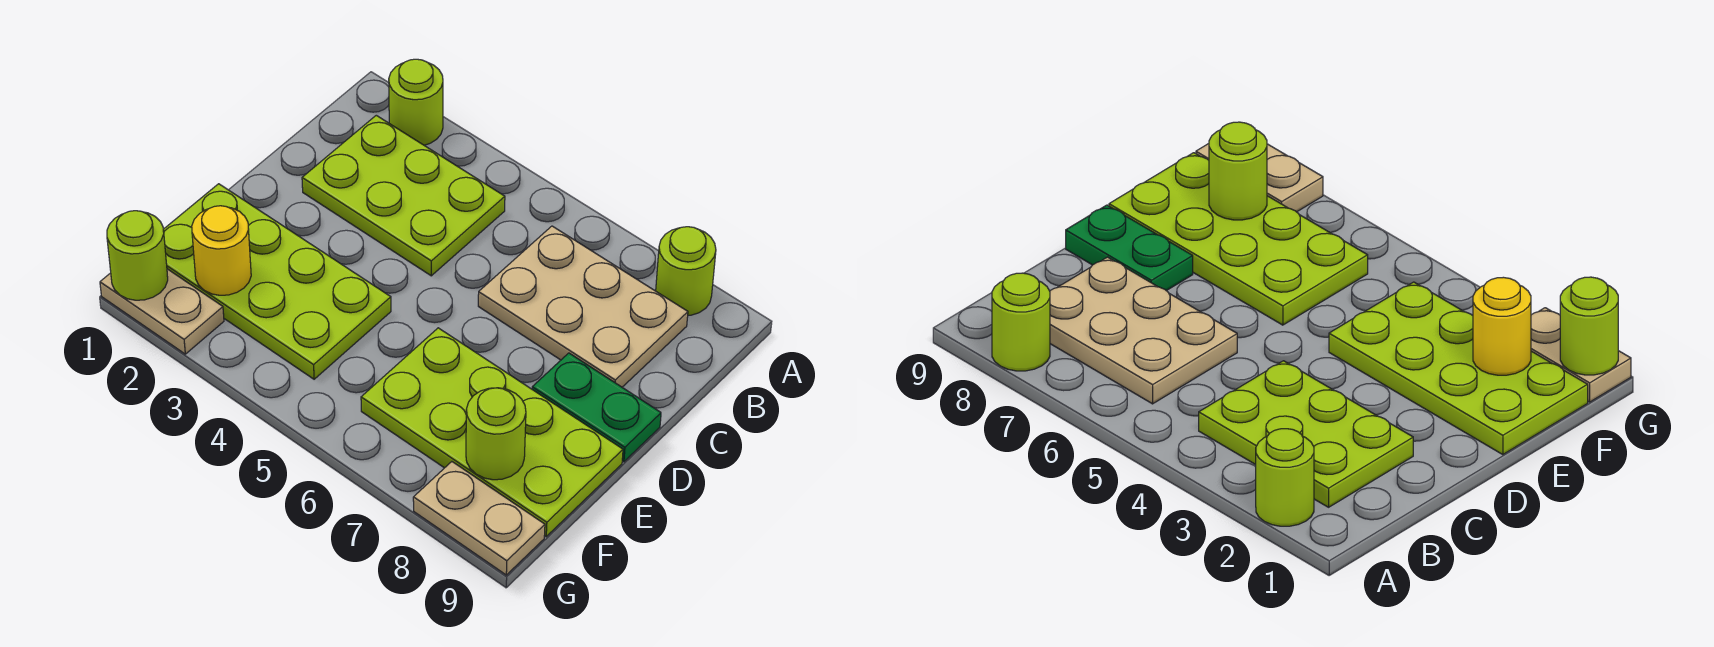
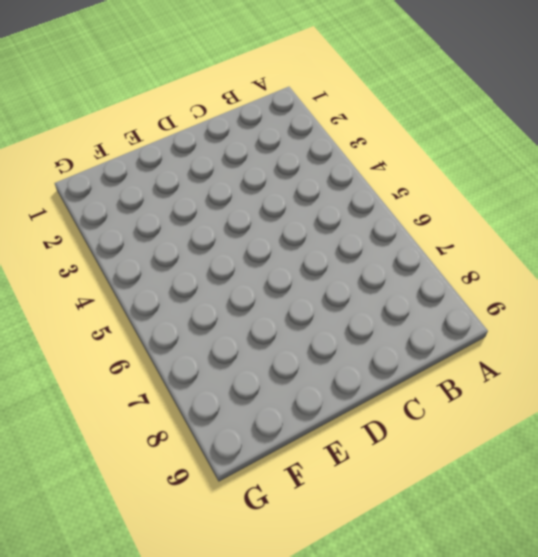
none -> lime 1x1 round brick [389,59,443,145]
none -> lime 1x1 round brick [656,227,716,315]
none -> lime 2x3 plate [302,115,505,276]

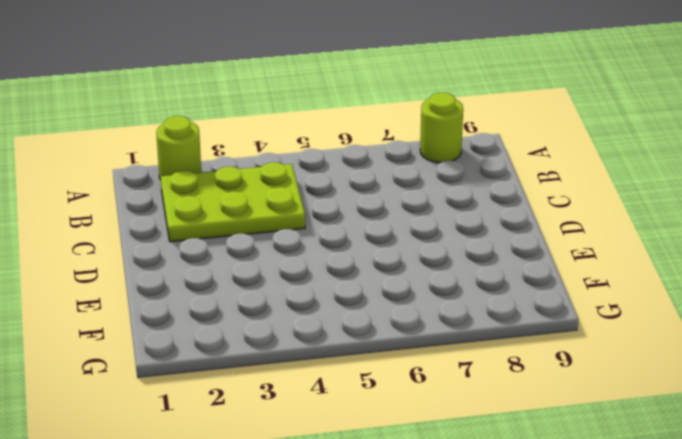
none -> tan 2x3 plate [478,226,688,387]
none -> green 1x2 plate [532,353,661,462]
none -> lime 2x4 plate [163,184,391,379]

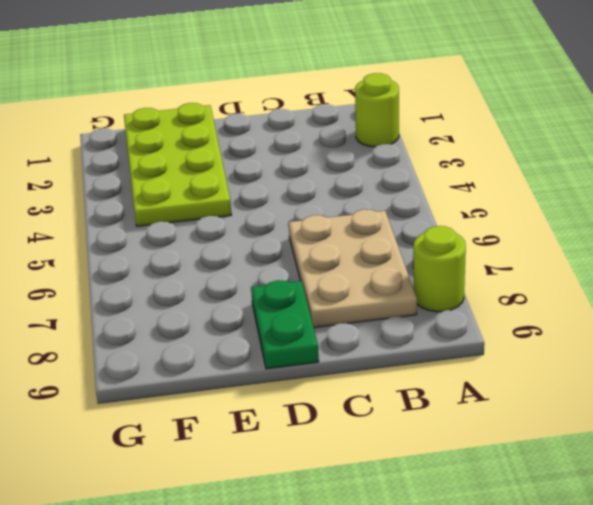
none -> lime 2x3 plate [302,115,505,276]
none -> lime 2x4 plate [361,328,623,537]
none -> tan 1x2 plate [100,269,224,354]

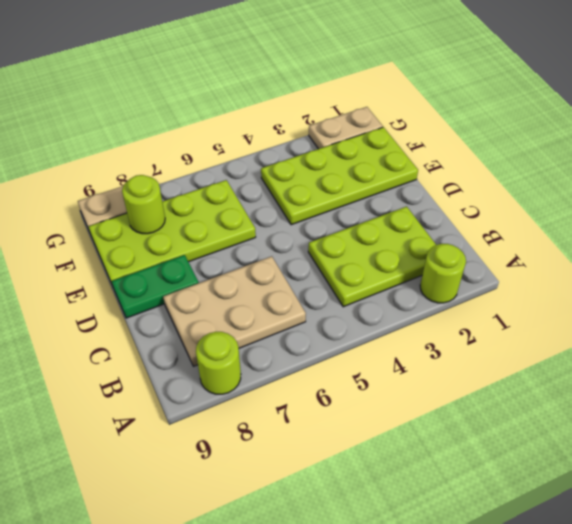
none -> yellow 1x1 round brick [192,206,251,295]
none -> lime 1x1 round brick [107,211,168,300]

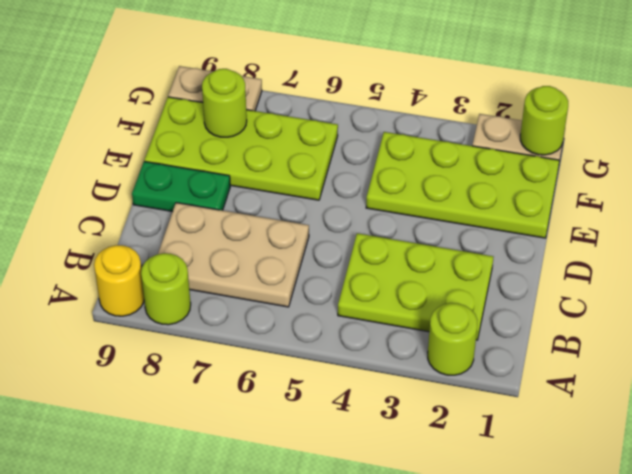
yellow 1x1 round brick [94,245,144,316] -> yellow 1x1 round brick moved to [192,206,251,295]

